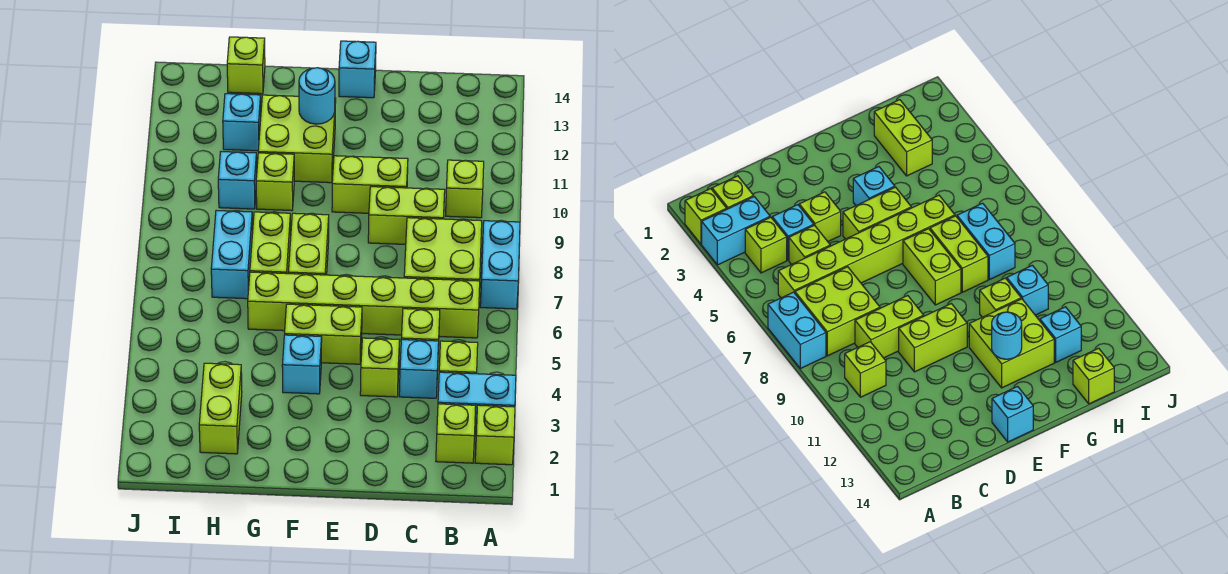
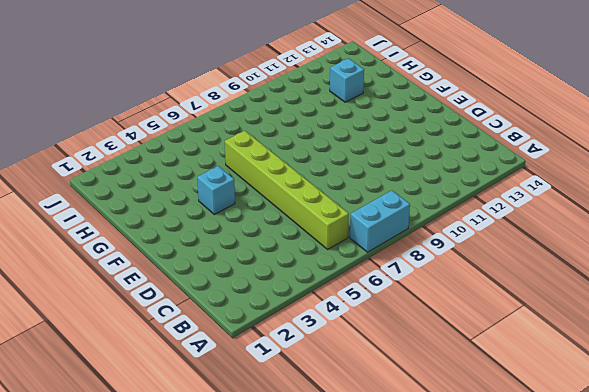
none -> lime 1x1 brick [475,405,515,465]
none -> cyan 1x2 brick [438,372,516,432]
none -> lime 1x1 brick [436,404,476,463]

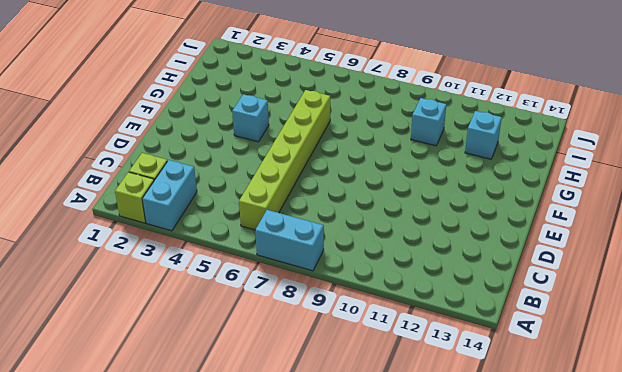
none -> lime 1x1 brick [439,341,478,374]
none -> lime 2x2 brick [404,218,482,281]
none -> lime 1x1 brick [446,160,484,218]

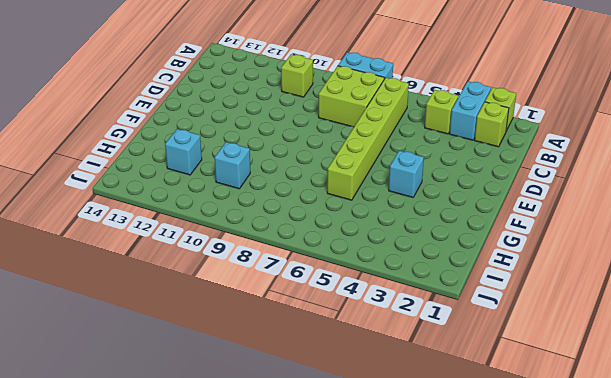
none -> cyan 1x1 brick [399,340,439,398]
none -> lime 1x1 brick [401,309,440,346]
none -> lime 1x2 brick [368,187,445,244]

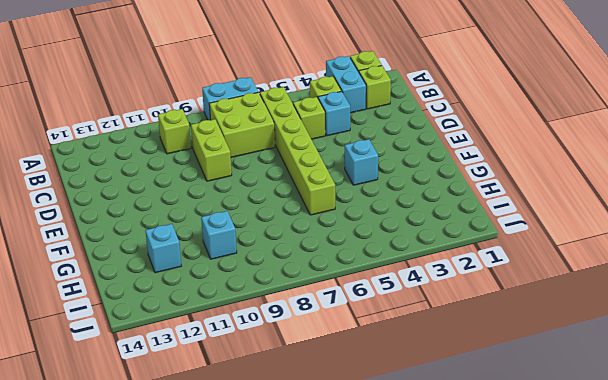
none -> lime 1x1 brick [360,338,400,397]
none -> lime 1x2 brick [332,156,408,213]
none -> lime 1x2 brick [285,304,362,364]

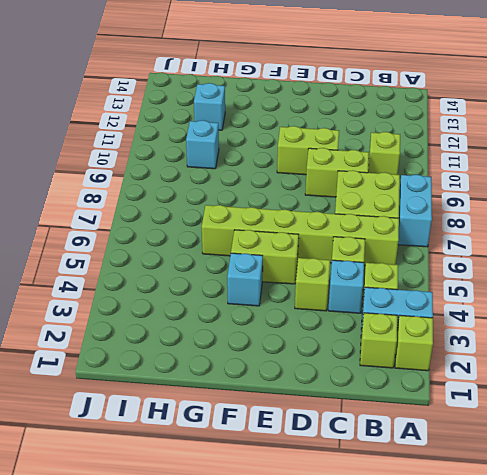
none -> cyan 1x1 brick [339,41,376,98]
none -> lime 1x2 brick [288,213,329,275]
none -> lime 2x2 brick [258,95,336,183]

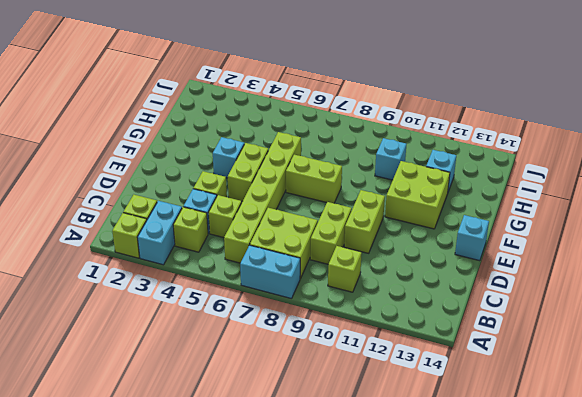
none -> lime 1x2 brick [250,212,291,274]
none -> lime 1x1 brick [256,153,294,211]
none -> lime 1x2 brick [199,363,242,454]

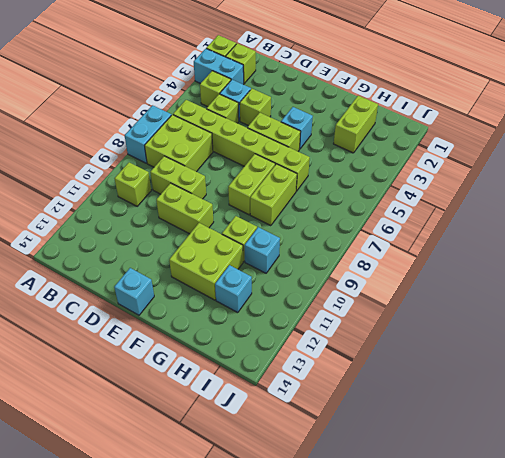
none -> cyan 1x2 brick [211,211,253,299]
none -> lime 1x1 brick [227,37,265,94]
none -> cyan 1x1 round brick [299,68,335,124]

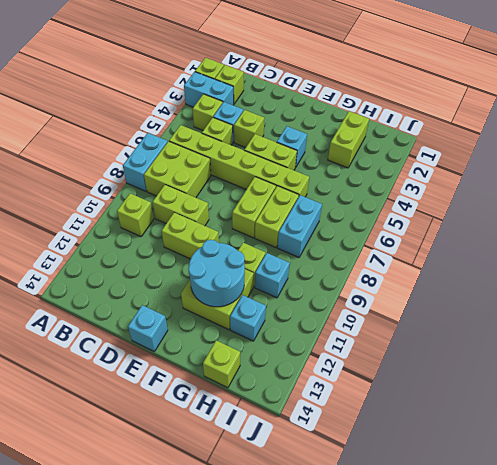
cyan 2x2 round brick [188,240,245,307] -> cyan 1x1 round brick [299,68,335,124]

